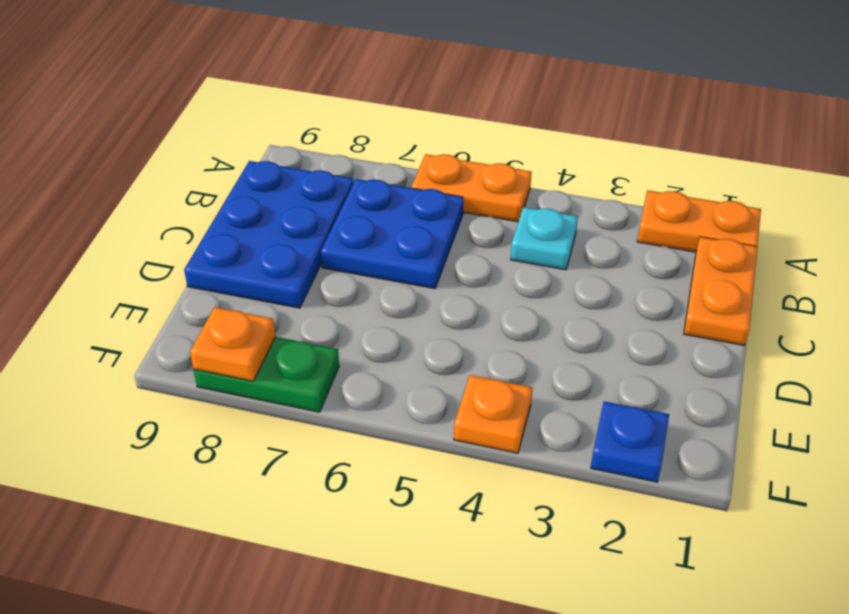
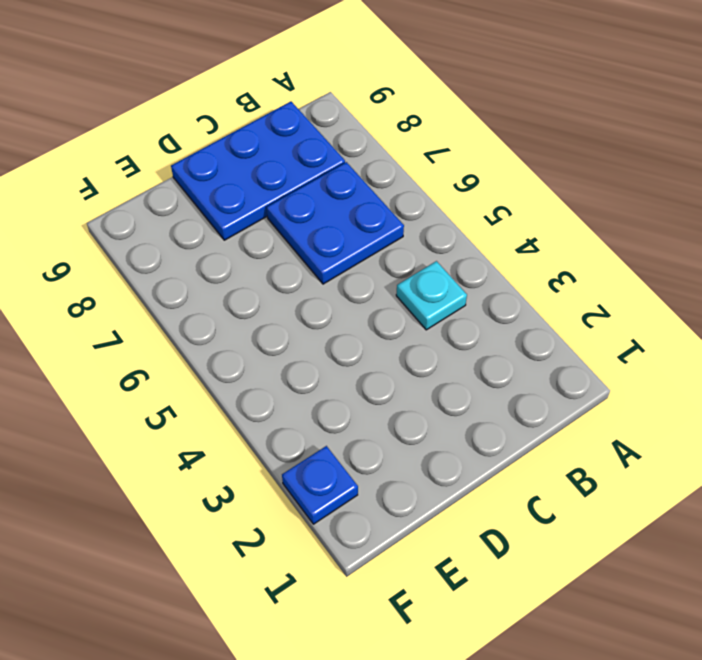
none -> orange 1x2 plate [637,190,761,252]
none -> orange 1x2 plate [411,154,532,222]

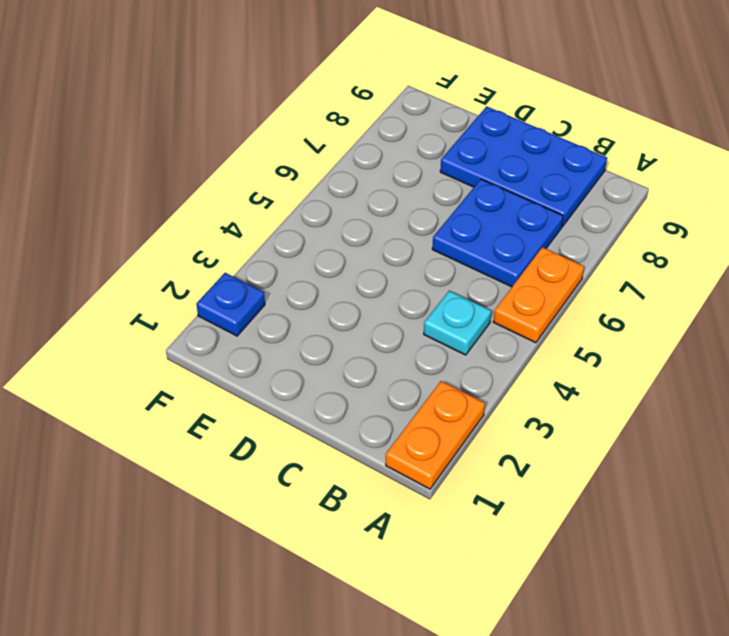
none -> orange 1x2 plate [684,237,757,345]
none -> orange 1x1 plate [454,375,533,453]

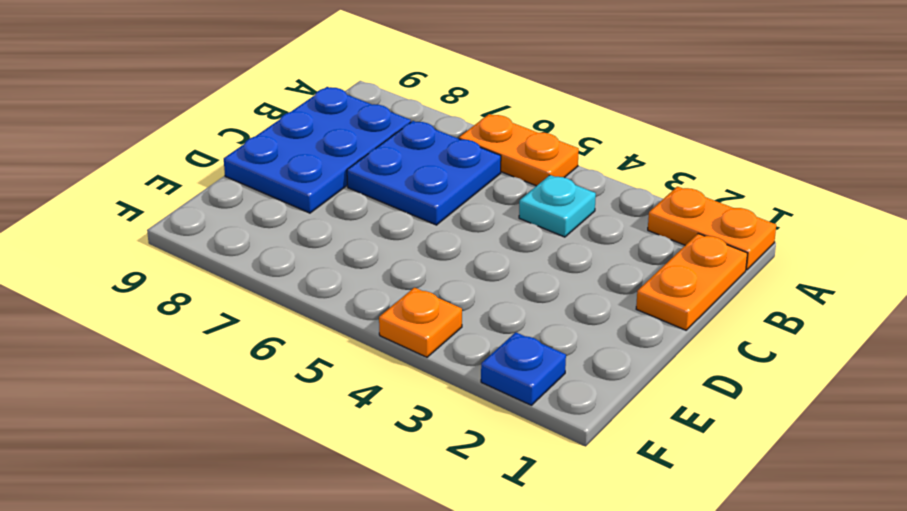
none -> green 1x2 plate [194,337,339,412]
none -> orange 1x1 plate [190,307,276,381]

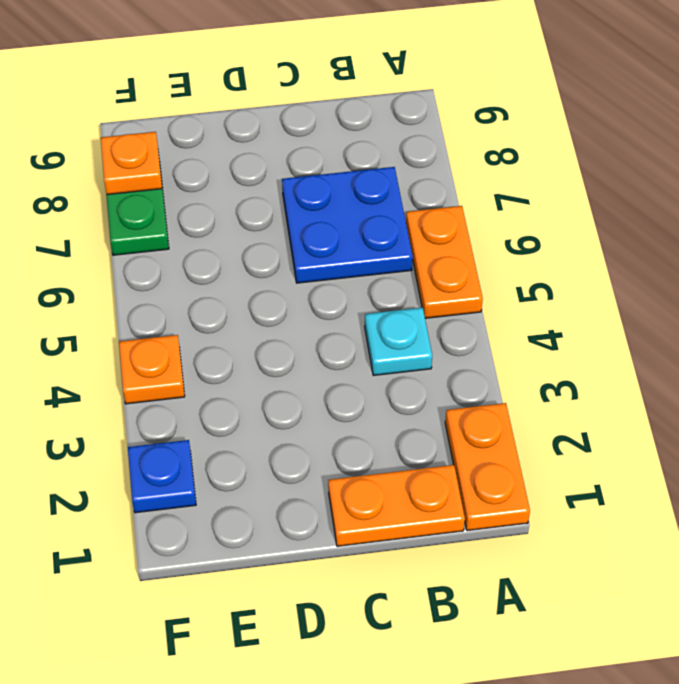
none -> blue 2x3 plate [184,161,354,308]

